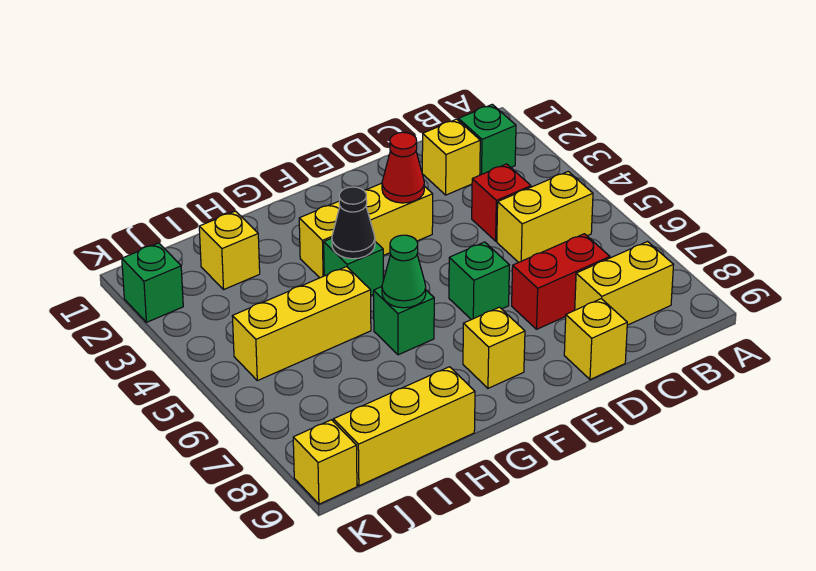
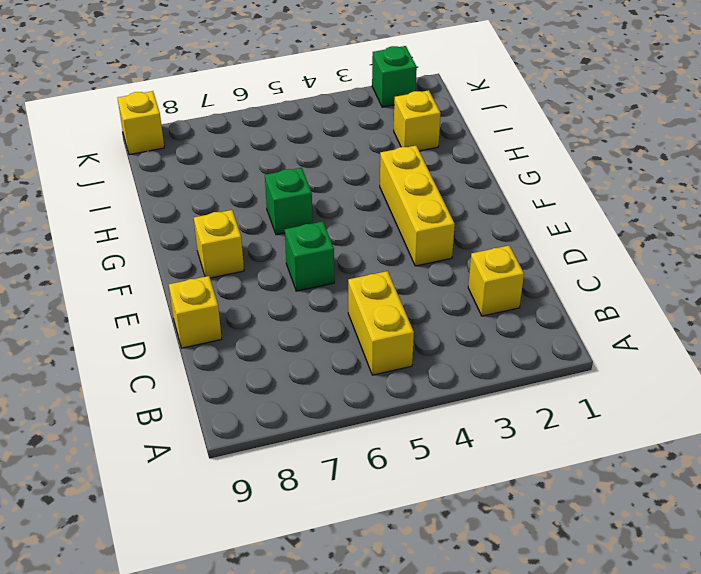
none -> green 1x1 brick [458,104,516,175]
none -> yellow 1x2 brick [575,242,673,325]
none -> red 1x1 brick [472,164,531,241]

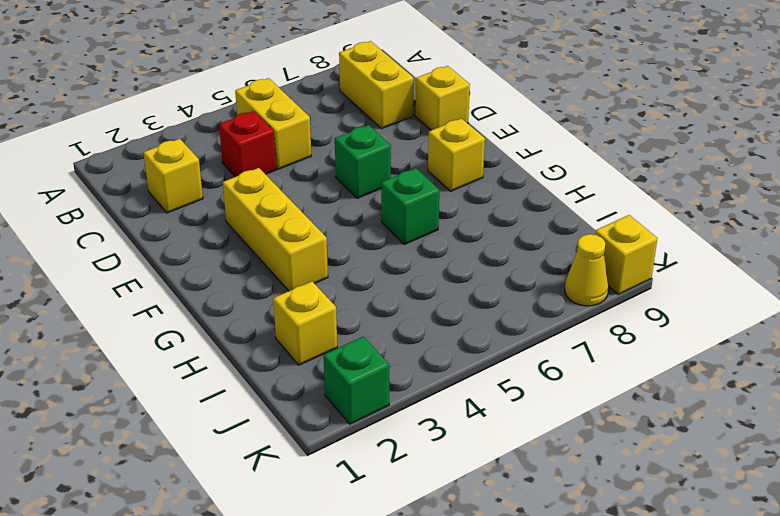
yellow 1x1 cone [565,234,609,306] -> none
none -> green 1x1 brick [458,104,516,175]
none -> red 1x2 brick [512,234,610,329]
none -> green 1x1 brick [324,238,383,295]

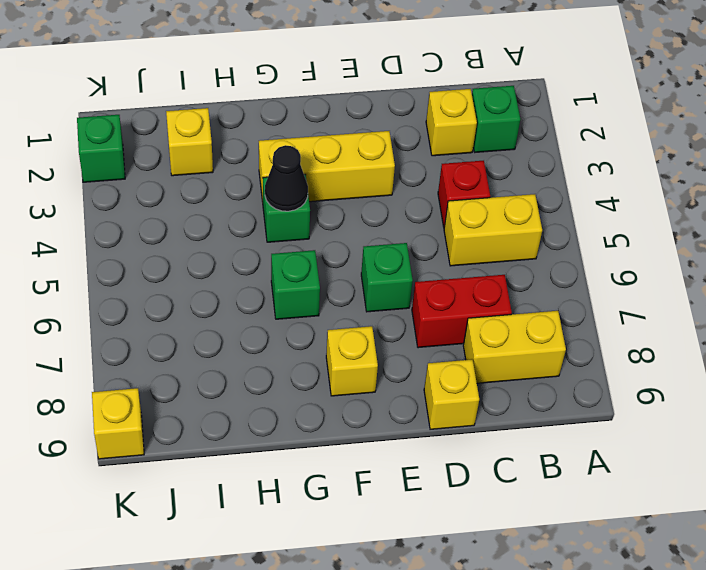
none -> yellow 1x3 brick [232,267,371,381]
none -> yellow 1x3 brick [333,367,475,486]
none -> red 1x1 cone [382,132,424,203]

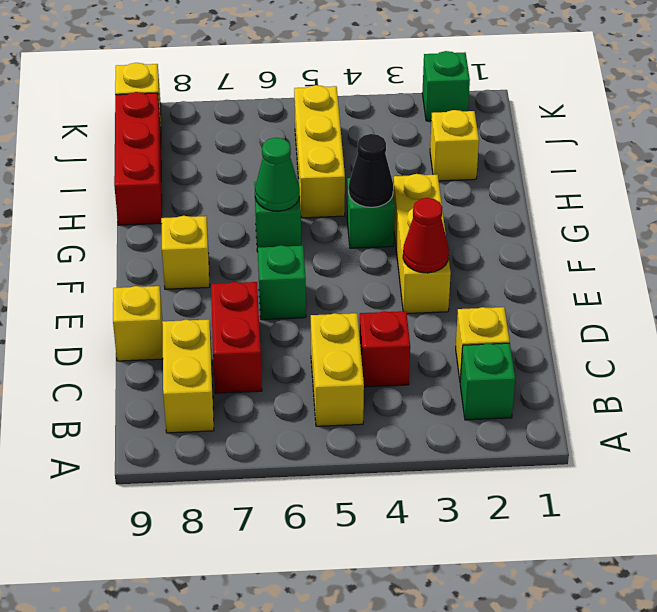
red 1x3 brick [114,92,162,225] -> yellow 1x3 brick [333,367,475,486]

